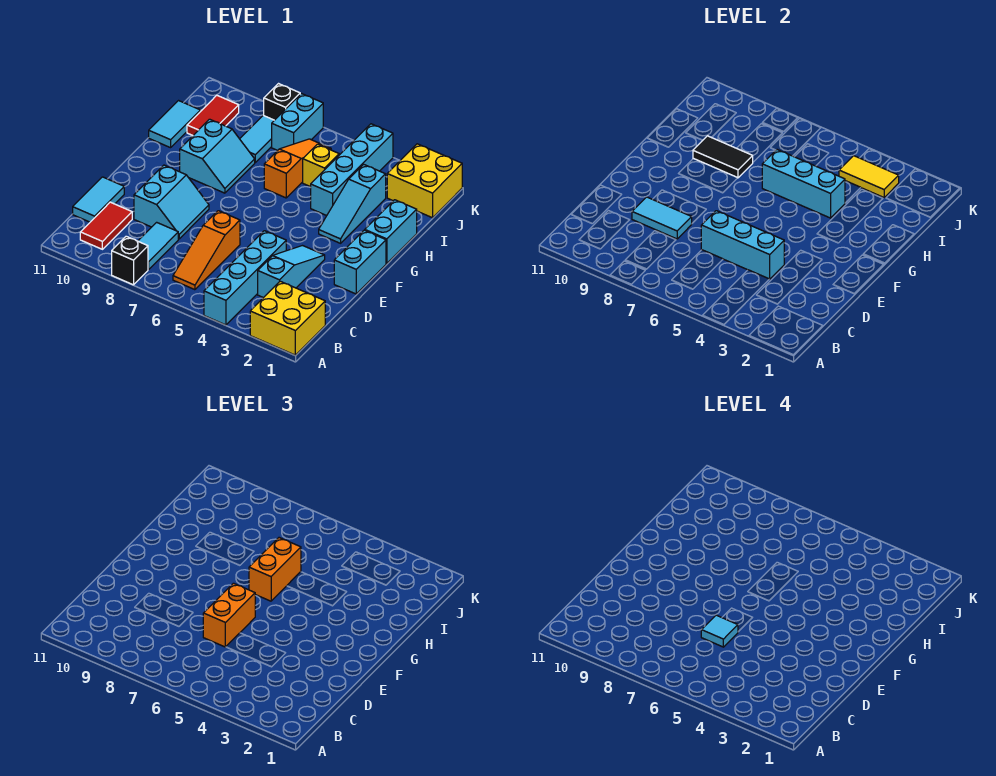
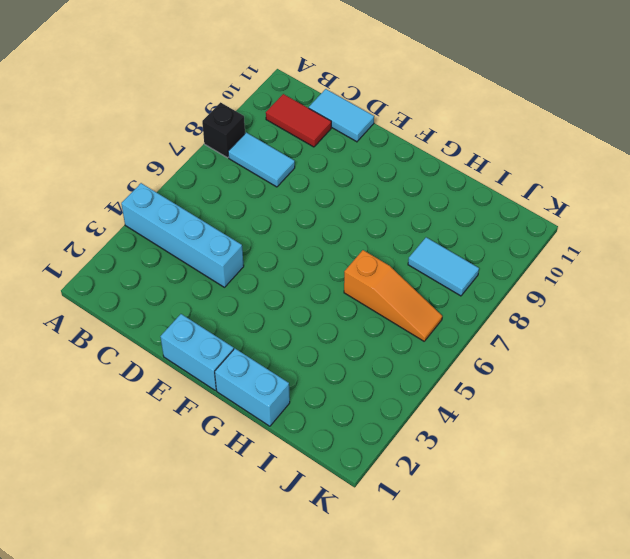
none -> yellow 2x2 brick [250,281,325,355]
none -> orange 1x3 slope [173,211,240,290]
none -> cyan 1x3 slope [258,246,325,298]
none -> cyan 2x2 slope [134,165,209,239]

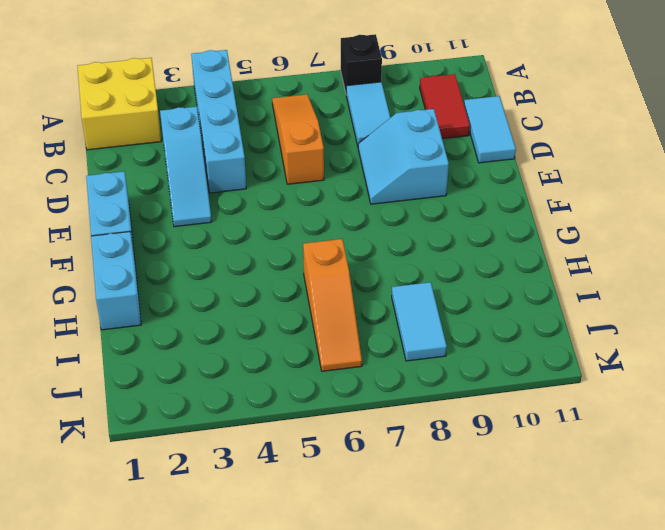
none -> cyan 1x3 slope [319,164,386,243]
none -> cyan 2x2 slope [180,119,255,193]
none -> cyan 1x4 brick [311,124,393,216]
none -> cyan 1x2 tile [149,101,200,148]

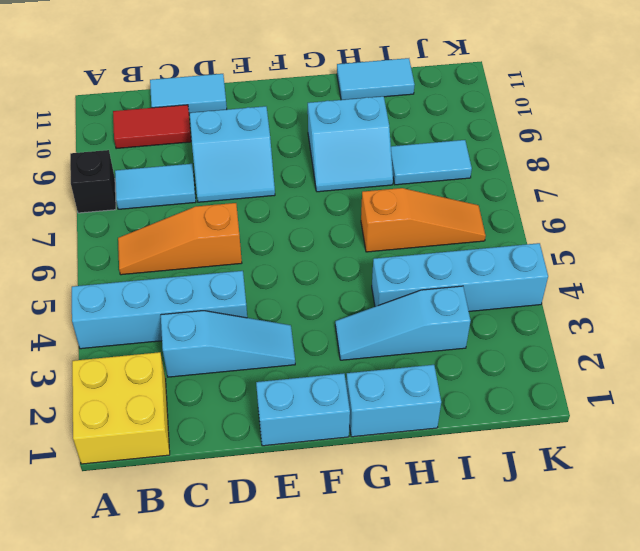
none -> yellow 1x1 brick [303,144,339,187]
none -> red 1x2 tile [187,95,239,135]
none -> yellow 2x2 brick [387,144,462,218]
none -> cyan 1x2 brick [272,94,323,151]

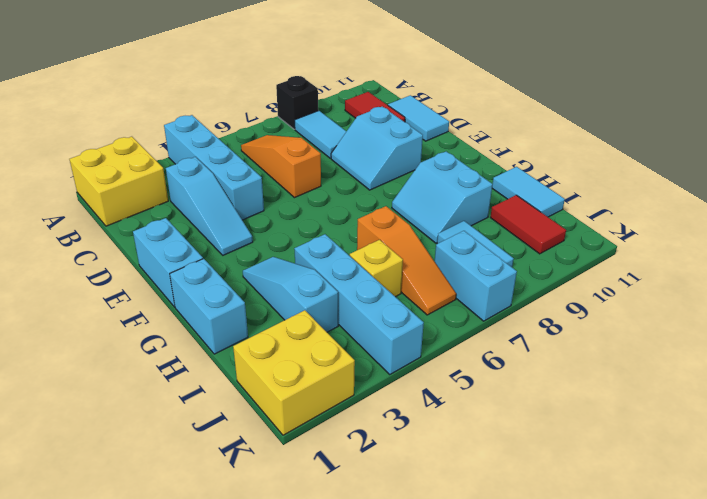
none -> black 1x1 brick [264,84,300,120]
none -> cyan 1x3 brick [701,211,784,279]
none -> cyan 1x2 tile [632,197,692,239]
none -> cyan 1x3 brick [762,150,845,218]

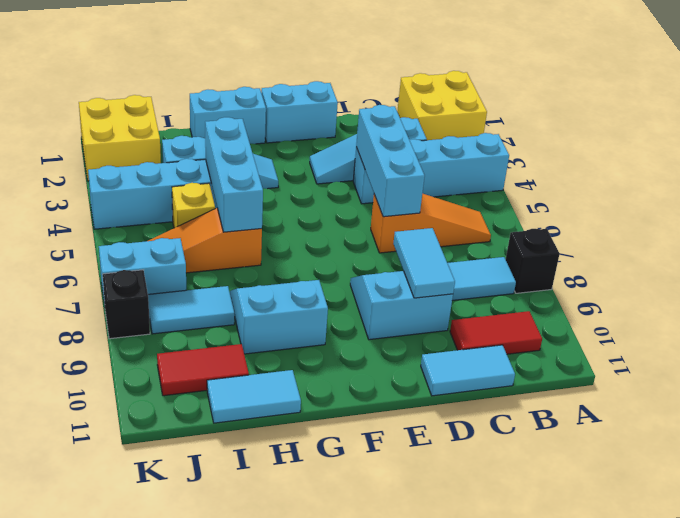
none -> black 1x2 tile [693,136,753,178]
none -> yellow 1x2 tile [839,156,899,197]
none -> orange 1x2 brick [203,583,255,647]
none -> orange 1x2 brick [249,538,301,601]

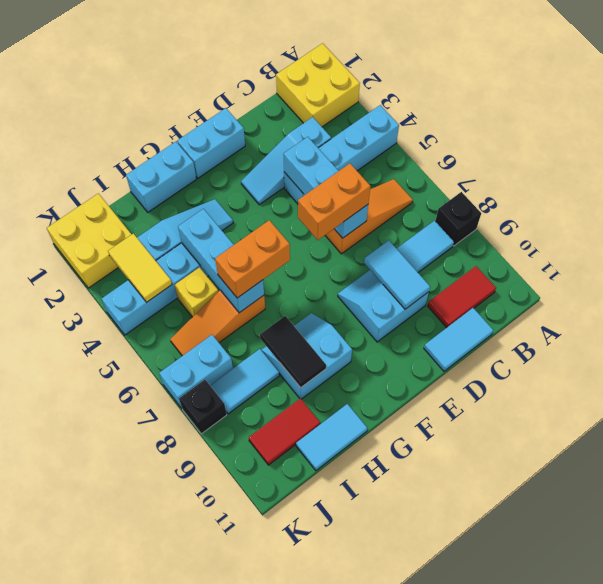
none -> cyan 1x1 tile [701,615,738,647]

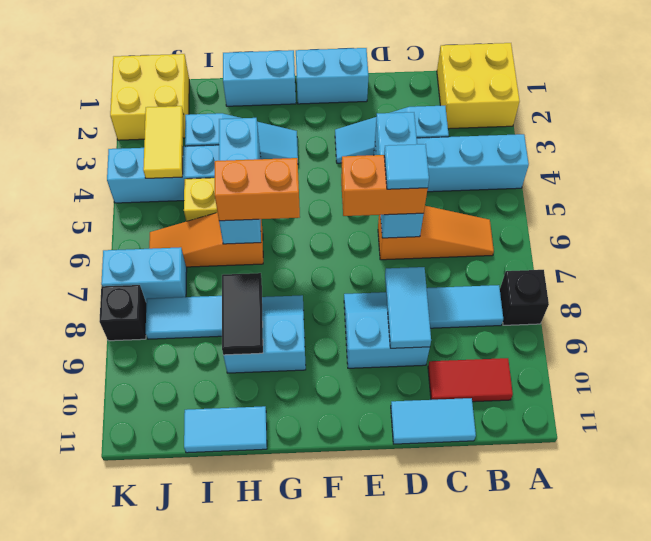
none -> red 1x2 tile [187,95,239,135]

